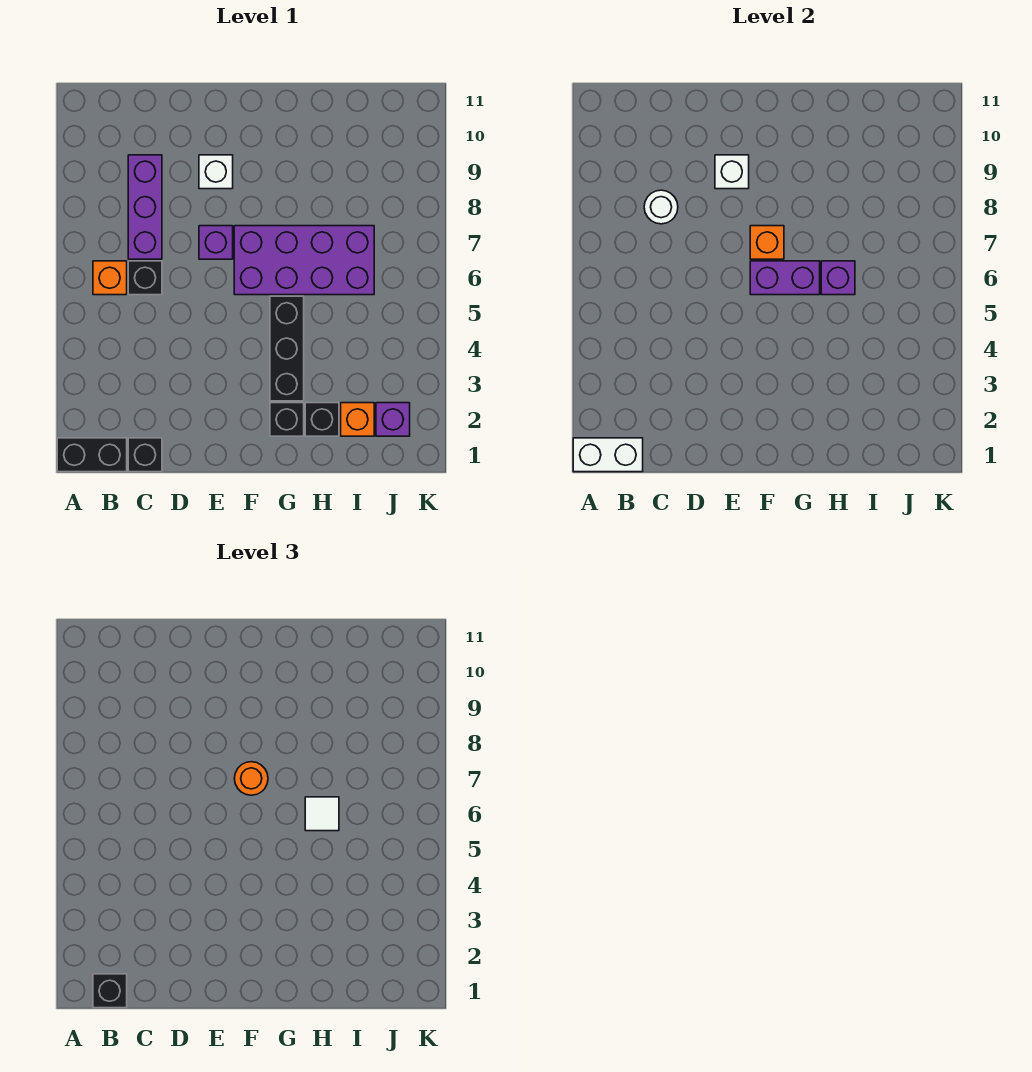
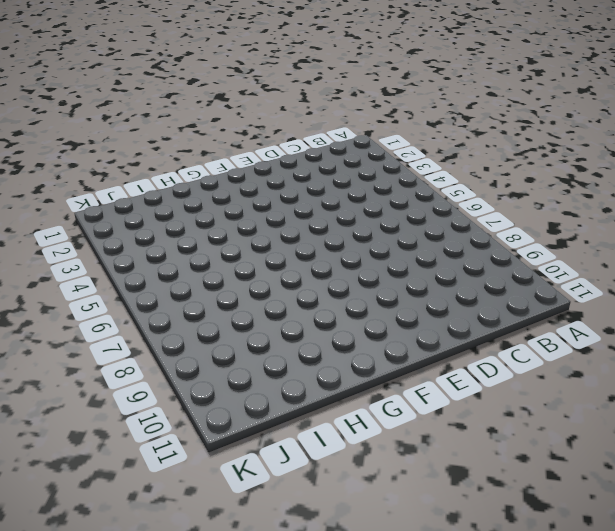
none -> black 1x2 brick [57,438,127,472]
none -> orange 1x1 brick [93,261,127,295]
none -> black 1x1 brick [128,438,162,472]

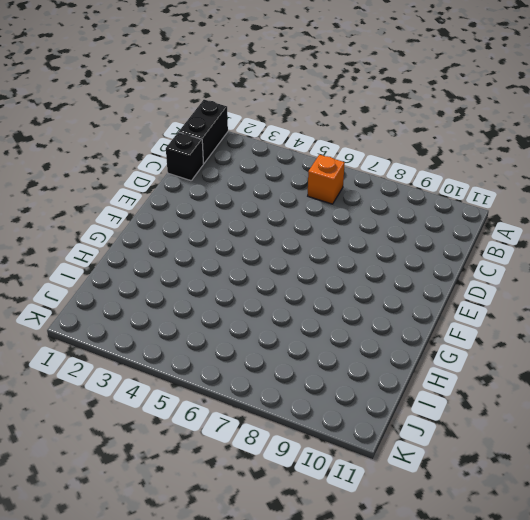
none -> black 1x1 brick [128,261,162,295]
none -> purple 1x3 brick [128,155,162,259]
none -> purple 1x1 brick [199,226,233,259]

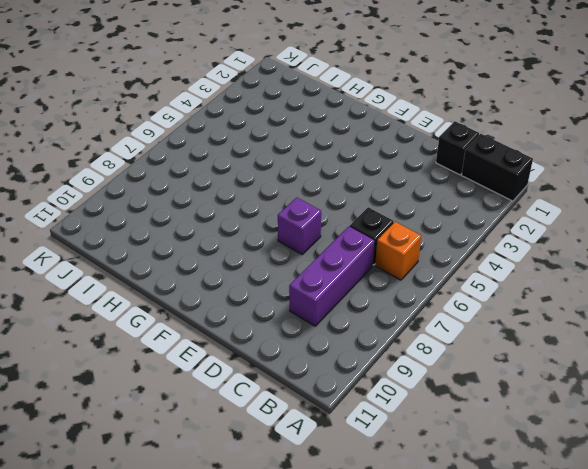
none -> white 1x1 brick [199,155,233,189]
none -> purple 2x4 brick [234,226,374,295]
none -> black 1x1 brick [270,403,304,436]

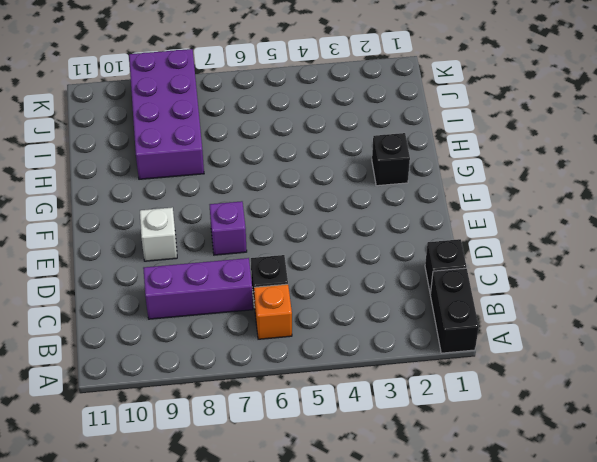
purple 2x4 brick [129,49,204,179] -> purple 2x4 brick moved to [234,226,374,295]
none -> black 1x3 brick [270,296,304,401]
none -> black 1x1 brick [305,403,339,436]
none -> orange 1x1 brick [341,403,374,436]

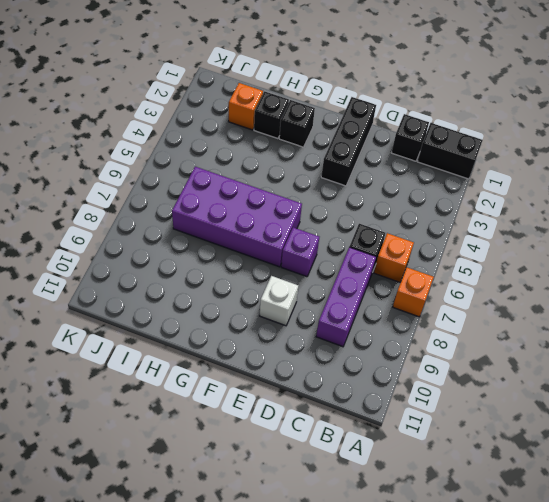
orange 1x1 brick [393,267,434,317] -> orange 1x1 brick moved to [750,226,784,259]
black 1x3 brick [321,97,376,186] -> black 1x3 brick moved to [270,296,304,401]
none -> purple 1x1 brick [376,403,410,436]
none -> white 1x2 brick [573,438,643,472]
none -> white 1x1 round brick [644,190,678,224]

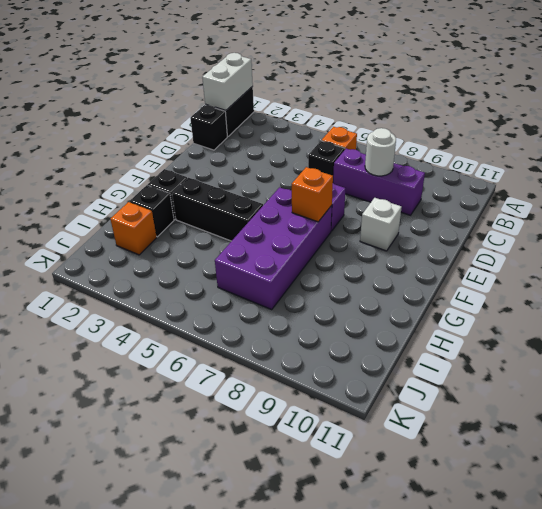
none -> purple 1x1 brick [376,403,410,436]
none -> white 1x1 brick [715,155,749,189]
none -> purple 1x2 brick [750,261,820,295]

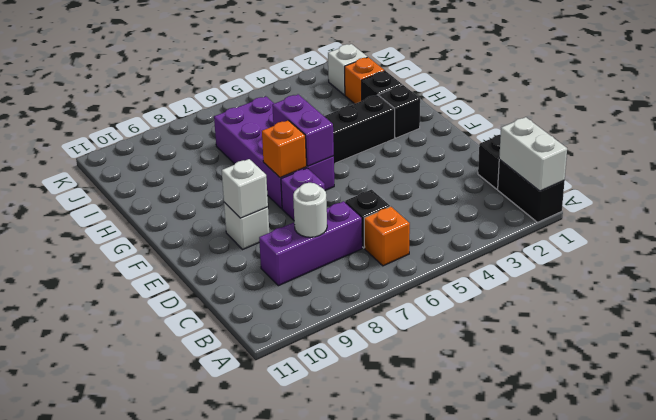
white 1x1 brick [328,44,367,95] -> purple 1x1 brick [376,403,410,436]
none -> purple 1x1 brick [821,261,855,295]
none -> black 1x1 brick [93,974,127,1008]
none -> orange 1x1 round brick [234,762,268,795]

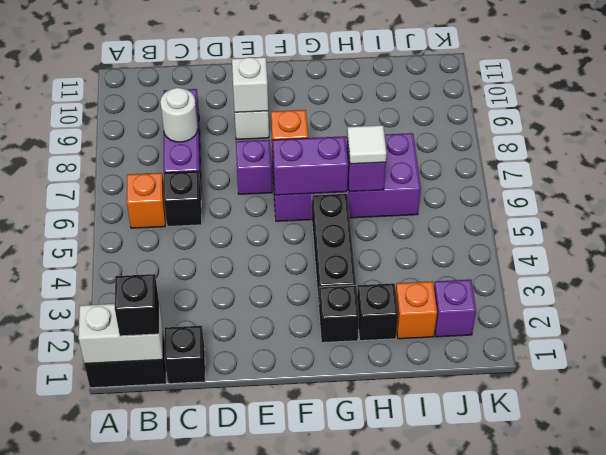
none -> orange 1x1 round brick [234,762,268,795]

